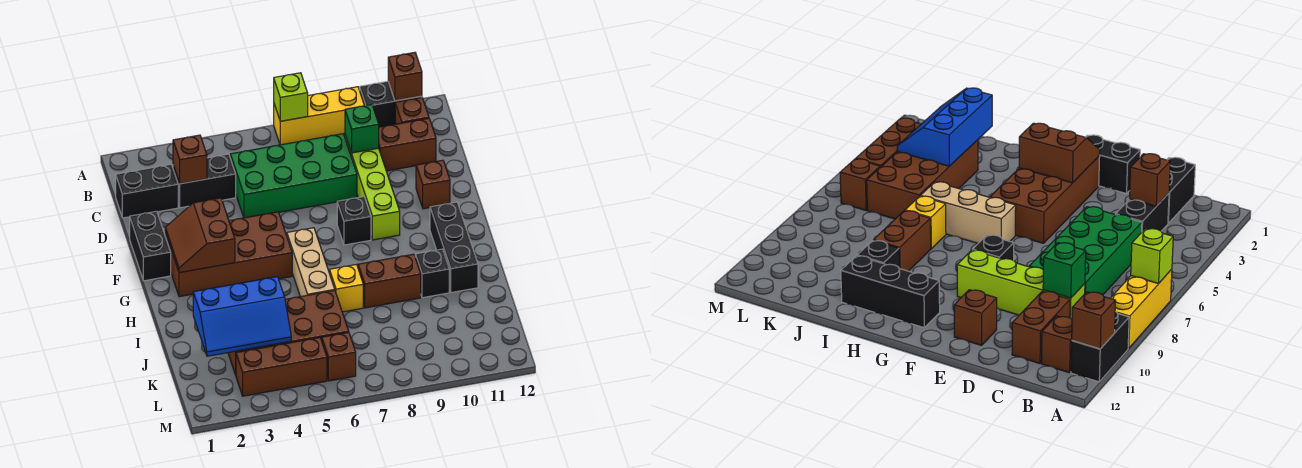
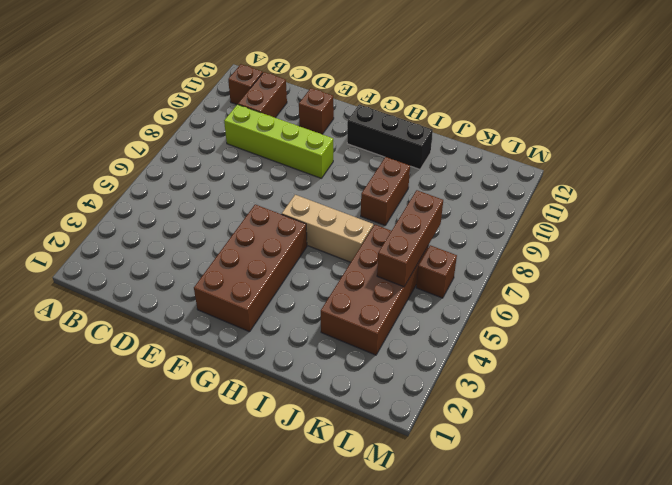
brown 1x3 brick [377,190,443,287] -> brown 1x3 brick moved to [236,338,327,396]
none -> yellow 1x3 brick [274,87,364,145]
none -> black 1x2 brick [360,81,422,127]
none -> black 1x2 brick [116,164,178,218]

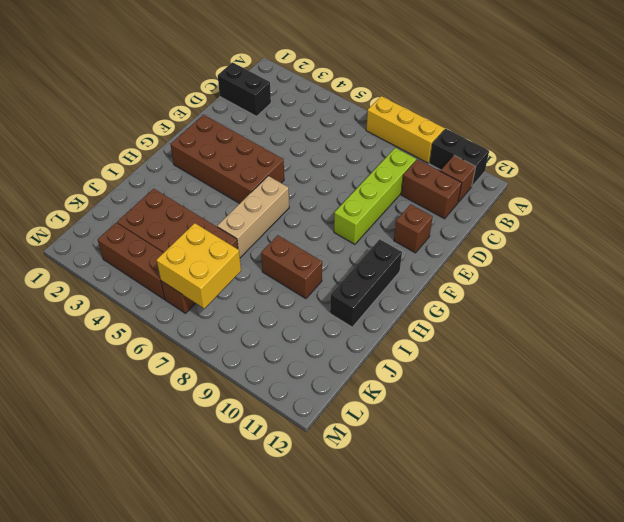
yellow 2x2 brick [157,223,241,308] -> none
none -> black 1x2 brick [173,154,236,208]
none -> green 2x4 brick [230,134,357,218]
none -> black 1x2 brick [130,211,171,281]

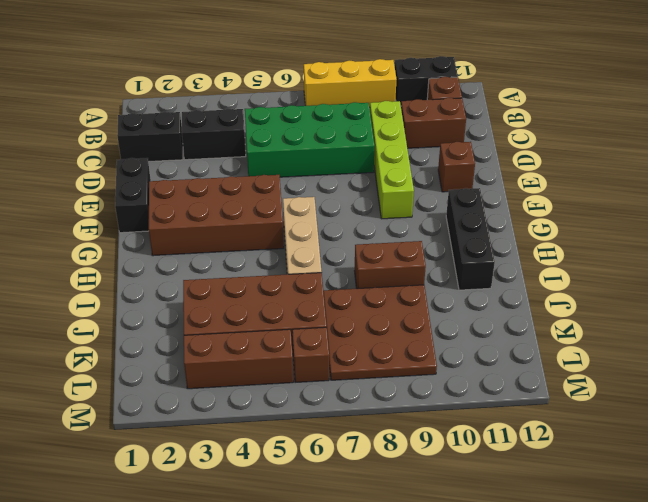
brown 3x3 plate [323,285,437,380] -> none
none -> black 1x1 brick [337,197,371,245]
none -> yellow 1x1 brick [330,265,363,312]
none -> black 1x1 brick [415,249,449,298]

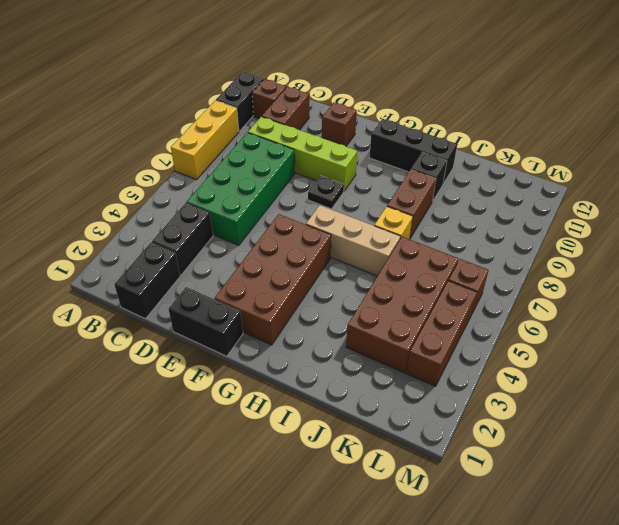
black 1x1 plate [308,176,344,209] -> black 1x1 brick [337,197,371,245]
none -> lime 1x1 brick [274,73,308,121]
none -> brown 1x1 brick [388,52,422,101]
none -> brown 1x1 brick [173,135,207,184]

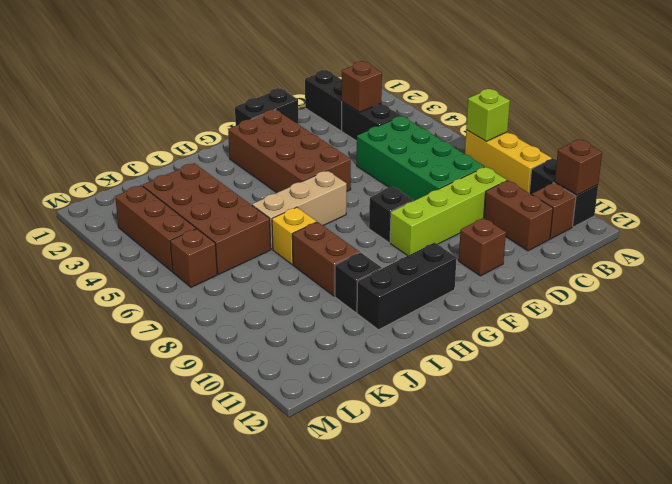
none -> green 1x1 brick [345,105,379,153]
none -> brown 2x2 slope [165,198,235,273]
none -> blue 2x3 slope [193,277,291,356]

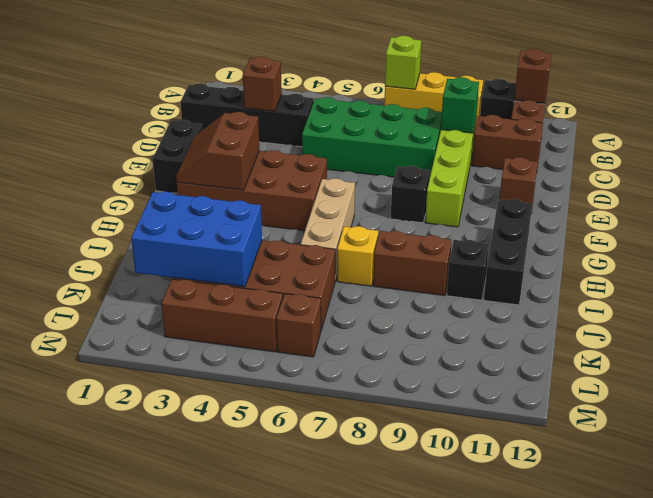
blue 2x3 brick [131,192,262,287] -> blue 2x3 slope [193,277,291,356]

